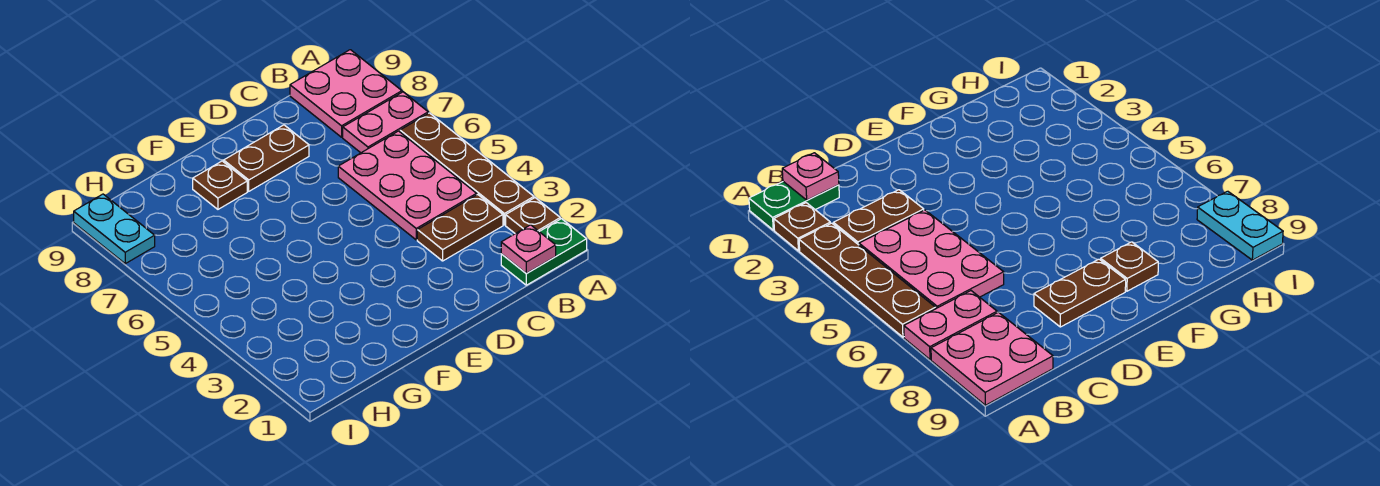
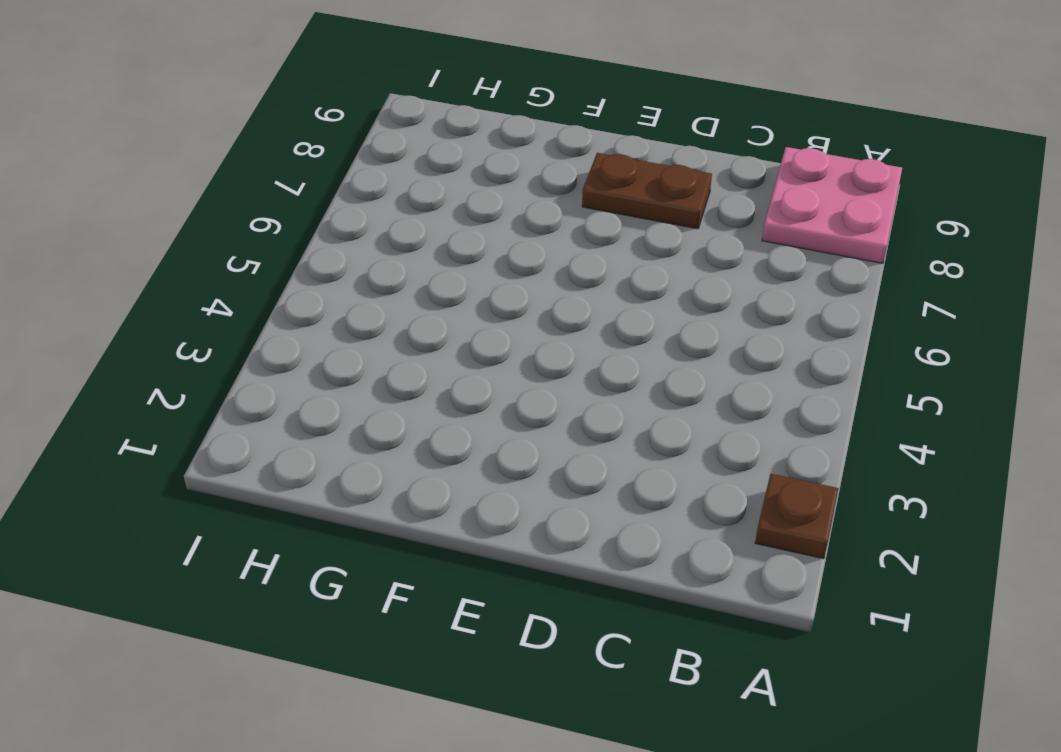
none -> green 1x2 plate [501,219,587,285]
none -> brown 1x4 plate [400,113,534,225]

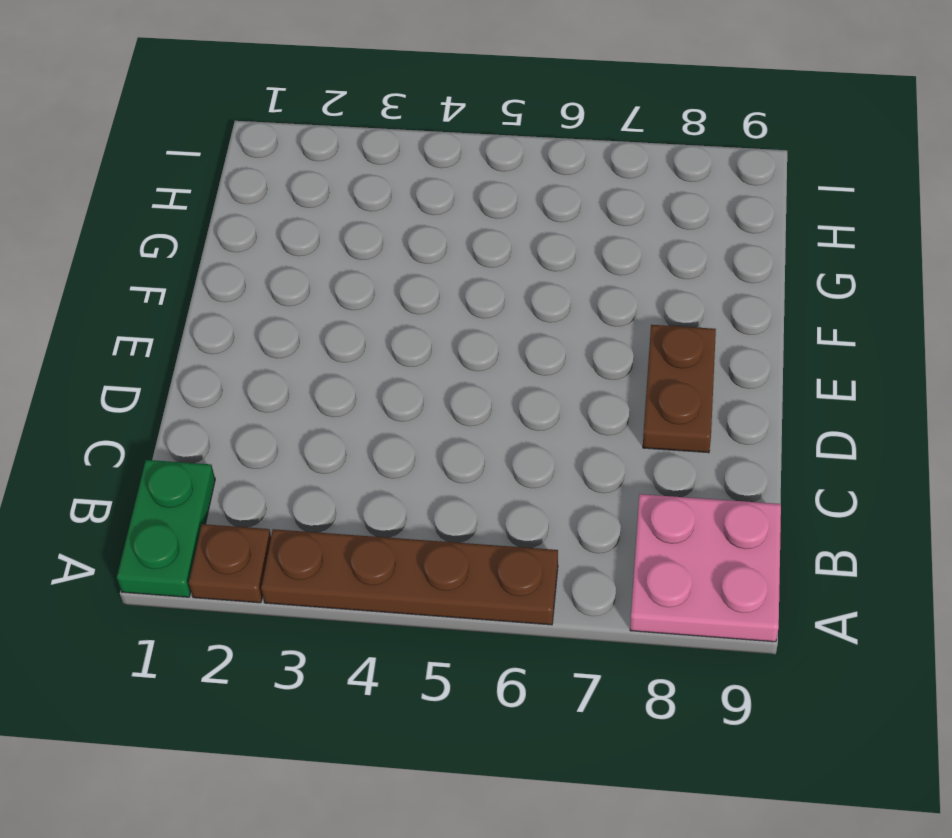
none -> pink 1x2 plate [343,92,428,153]
none -> brown 1x2 plate [417,195,503,261]

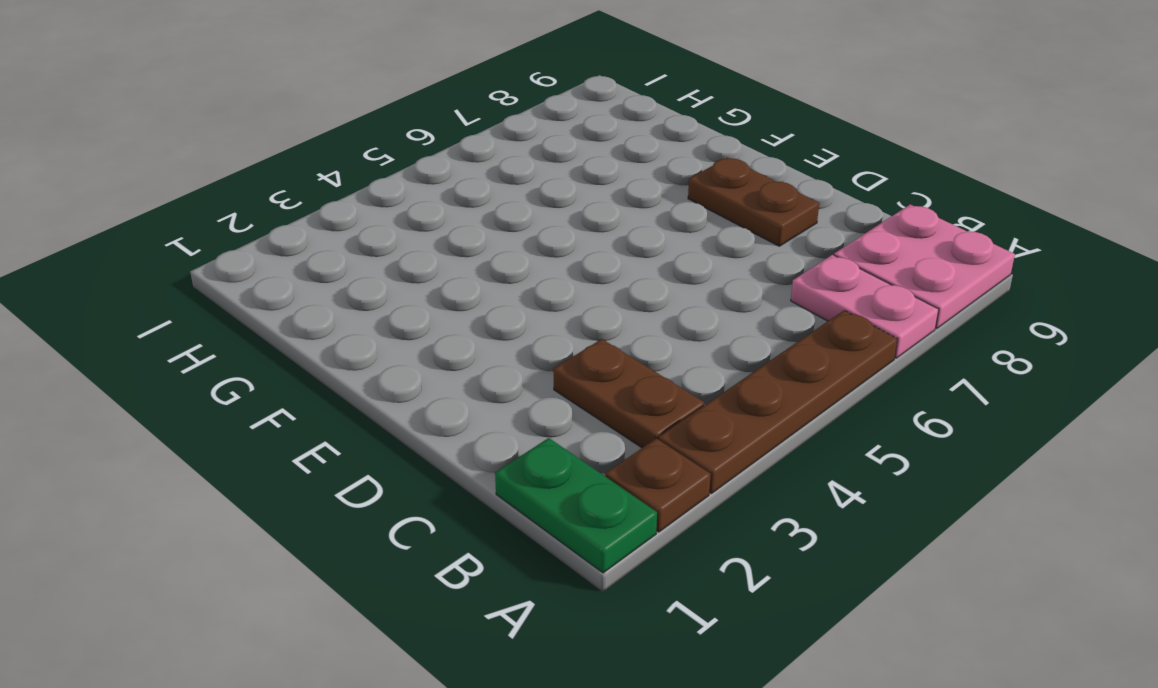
none -> pink 2x3 plate [338,131,477,240]
none -> brown 1x1 plate [193,161,247,209]

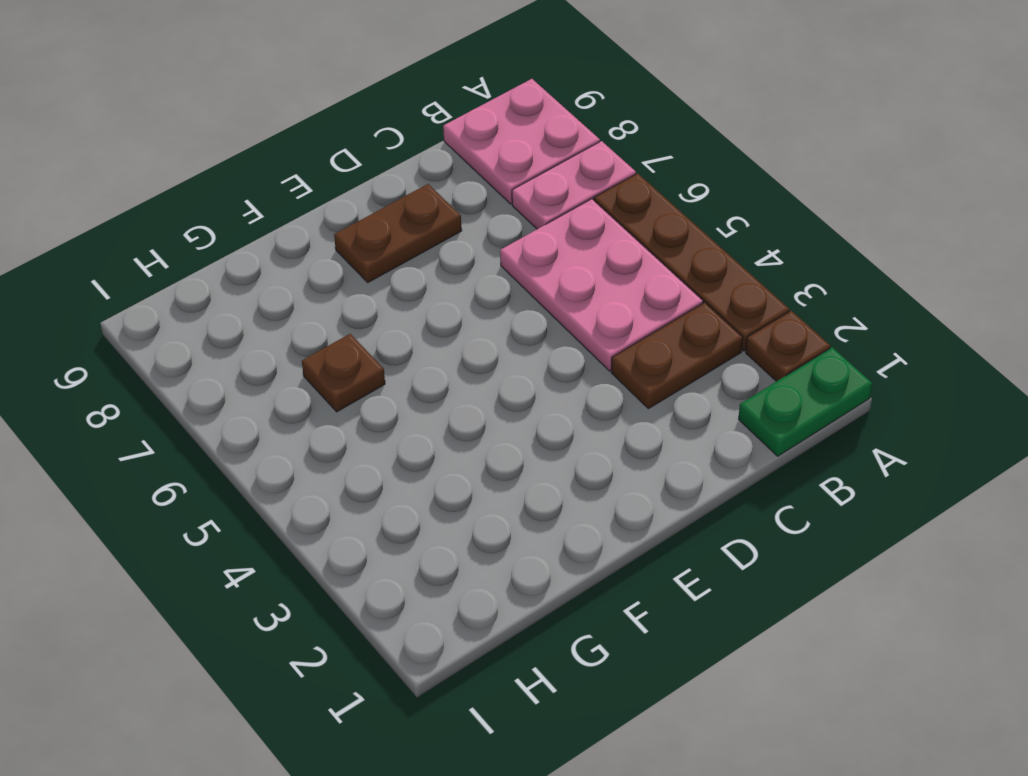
brown 1x1 plate [302,334,385,412] -> brown 1x1 plate moved to [193,161,247,209]
none -> cyan 1x2 plate [74,194,155,264]
none -> pink 1x1 plate [501,225,556,273]

